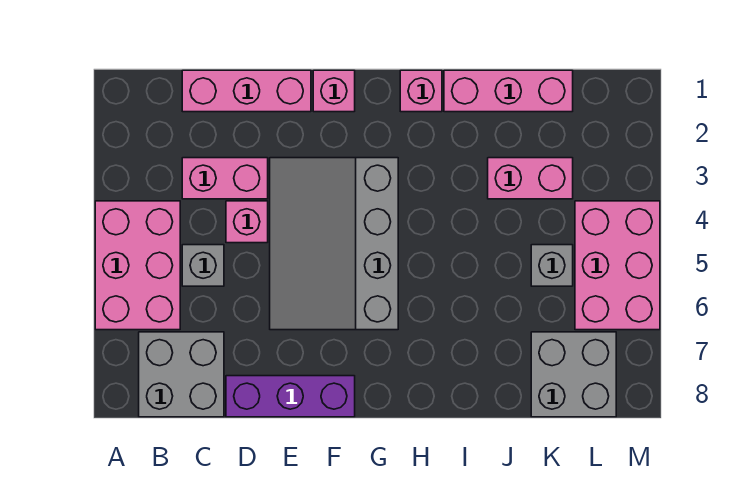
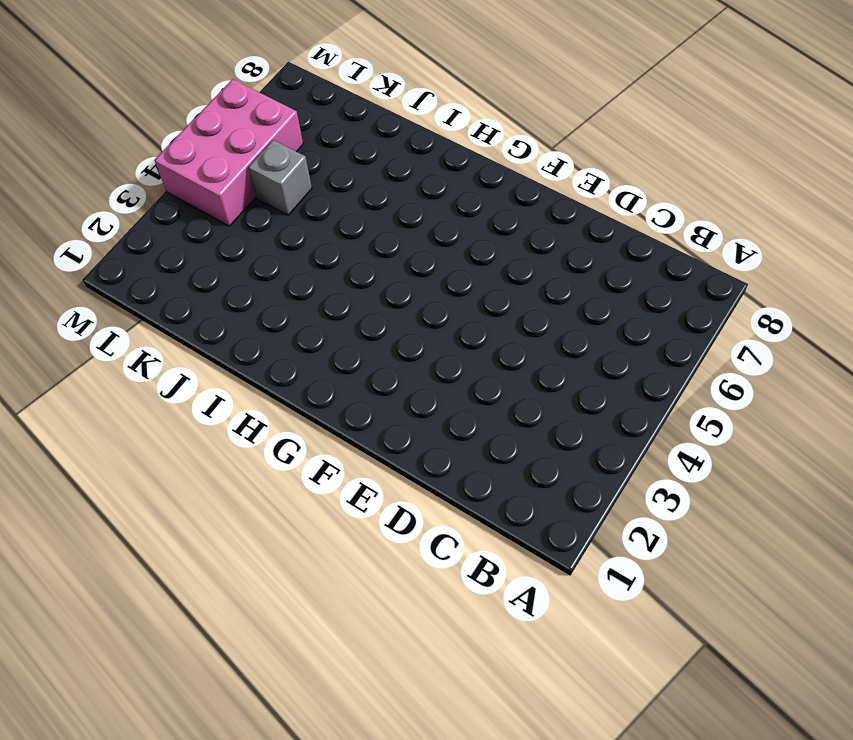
none -> pink 2x3 brick [95,201,180,330]
none -> grey 2x2 brick [139,332,224,417]
none -> pink 1x3 brick [182,70,311,112]

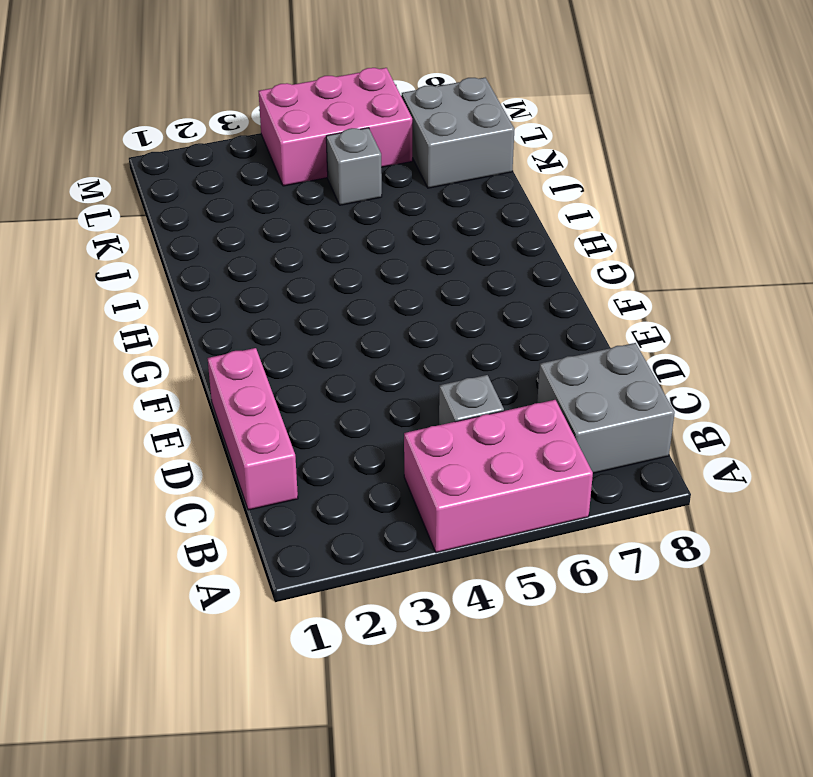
none -> pink 1x2 brick [182,158,268,199]
none -> pink 1x1 brick [226,201,268,243]
none -> purple 1x3 brick [226,376,355,417]

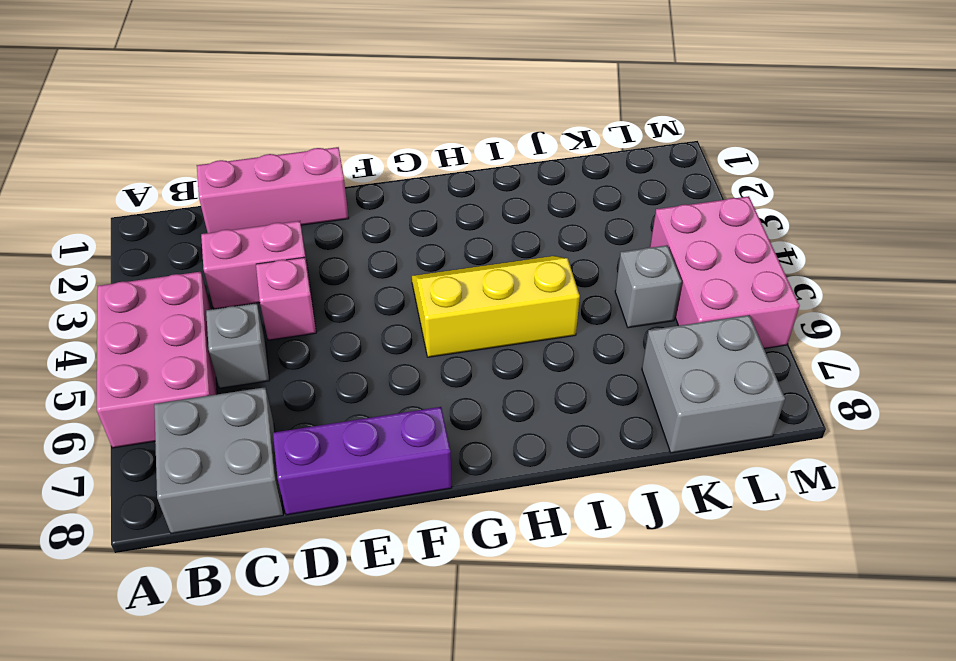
yellow 2x3 slope [412,256,580,357] -> grey 3x4 slope [270,158,398,330]
none -> pink 1x1 brick [313,70,355,112]
none -> pink 1x1 brick [400,70,442,112]
none -> pink 1x3 brick [444,70,573,112]

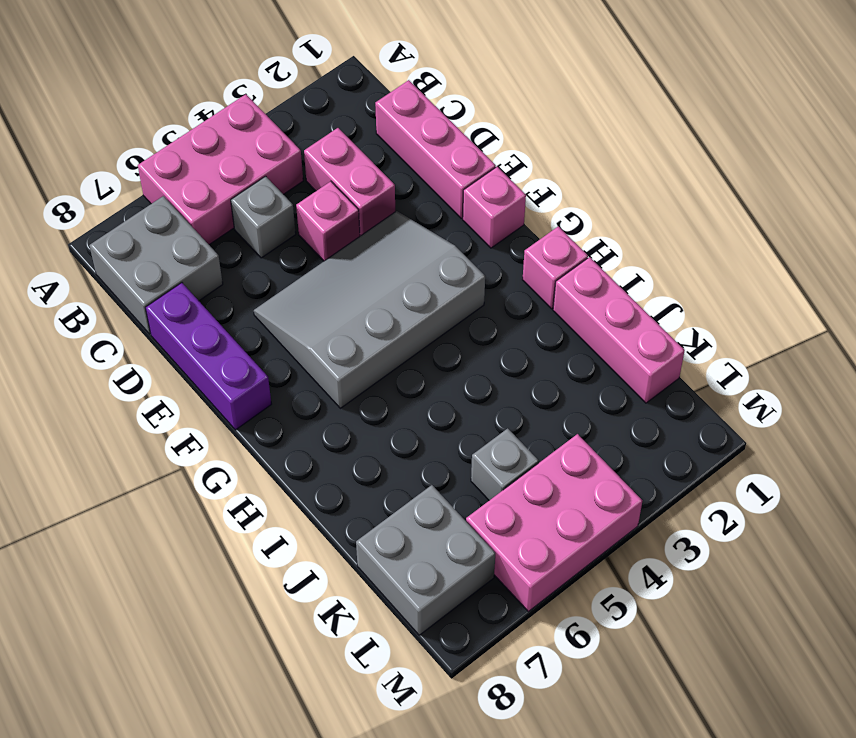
none -> pink 1x2 brick [488,158,573,199]

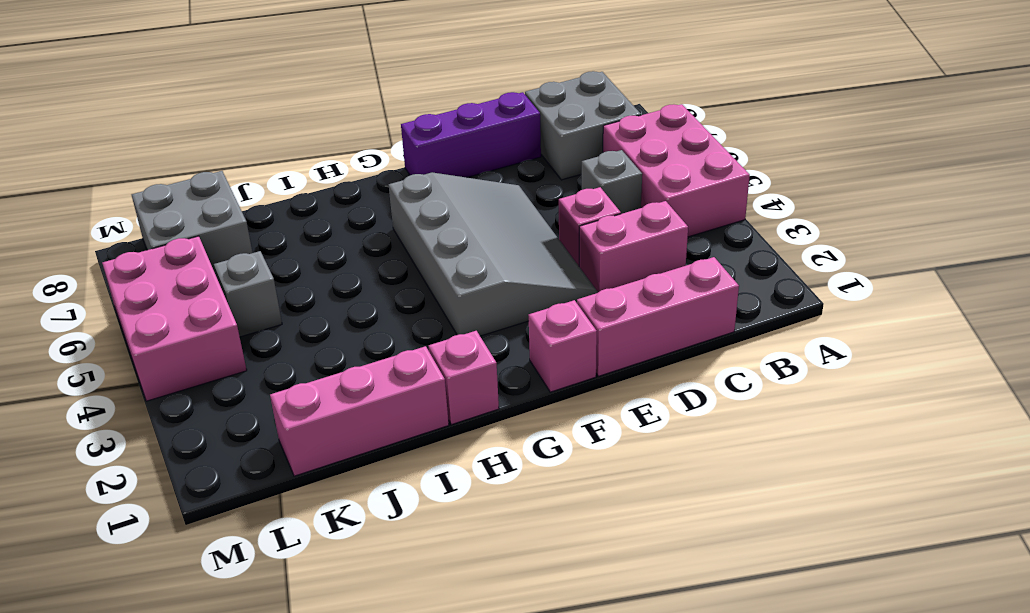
none -> pink 1x2 brick [488,158,573,199]

